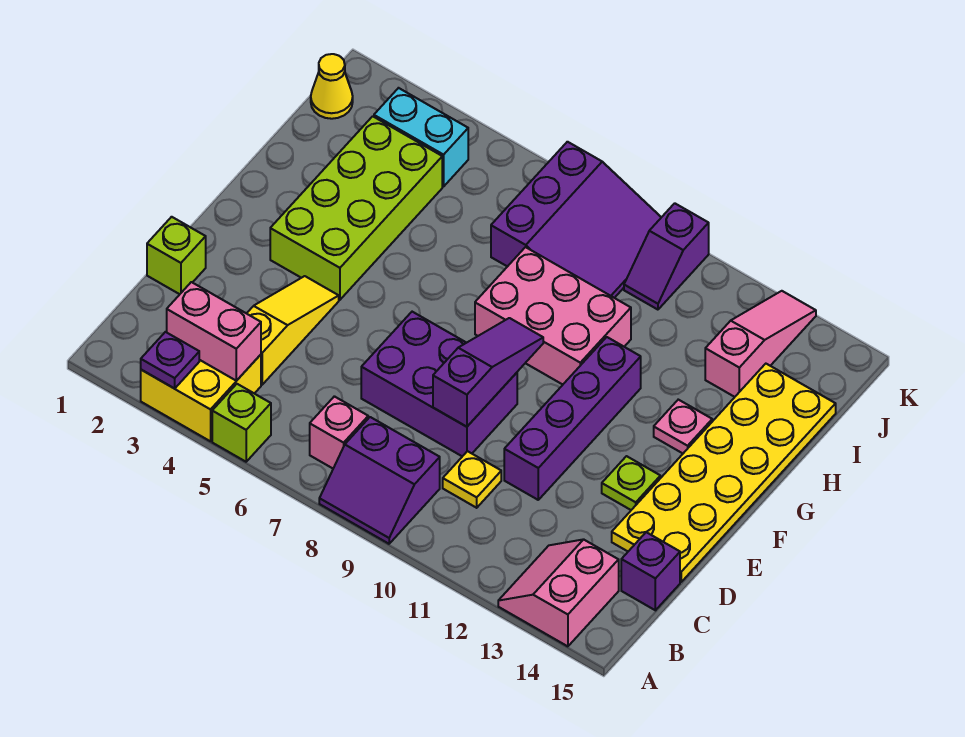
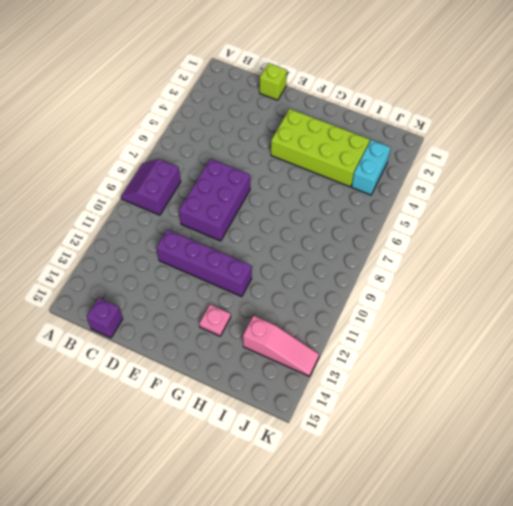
none -> yellow 2x2 brick [141,355,261,441]
none -> lime 1x1 brick [212,384,271,462]
none -> pink 2x2 slope [498,539,619,646]

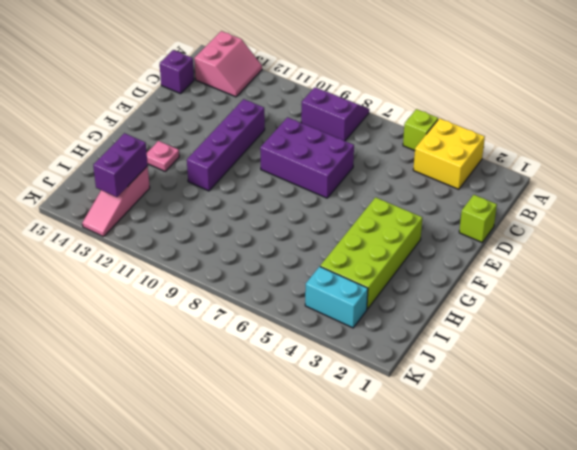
purple 1x2 brick [93,133,148,197] -> none
none -> pink 1x1 brick [310,396,368,468]
none -> yellow 1x3 slope [247,276,339,385]
none -> yellow 1x1 plate [443,451,501,508]

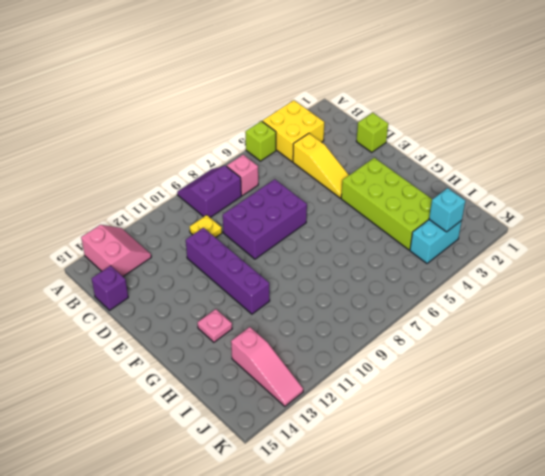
cyan 1x1 brick [429,188,465,232] -> none
none -> yellow 2x6 plate [612,364,836,582]
none -> lime 1x1 plate [602,456,660,510]
none -> pink 2x3 brick [475,247,631,385]

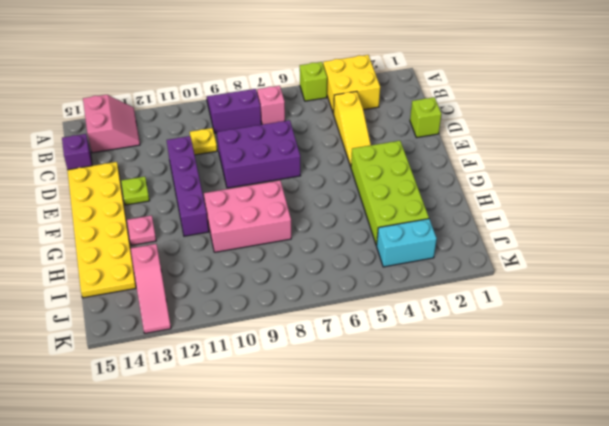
none -> purple 3x3 slope [491,142,661,298]
none -> yellow 1x1 cone [311,54,353,119]
none -> purple 1x2 slope [624,203,709,310]

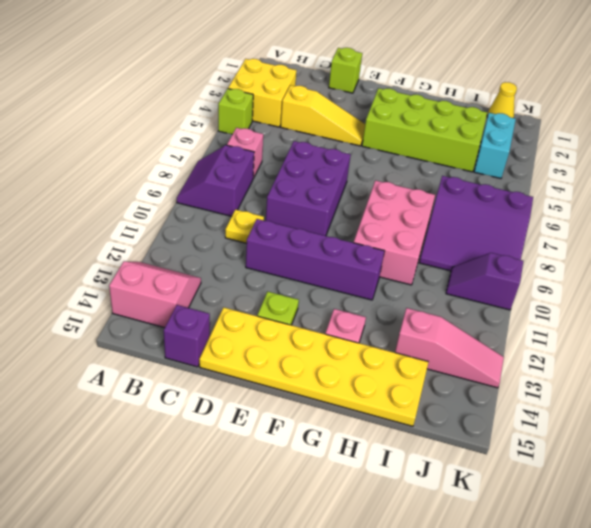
none -> purple 1x1 plate [141,332,199,389]
none -> pink 1x2 brick [167,282,261,381]
none -> purple 1x3 slope [433,318,543,427]

